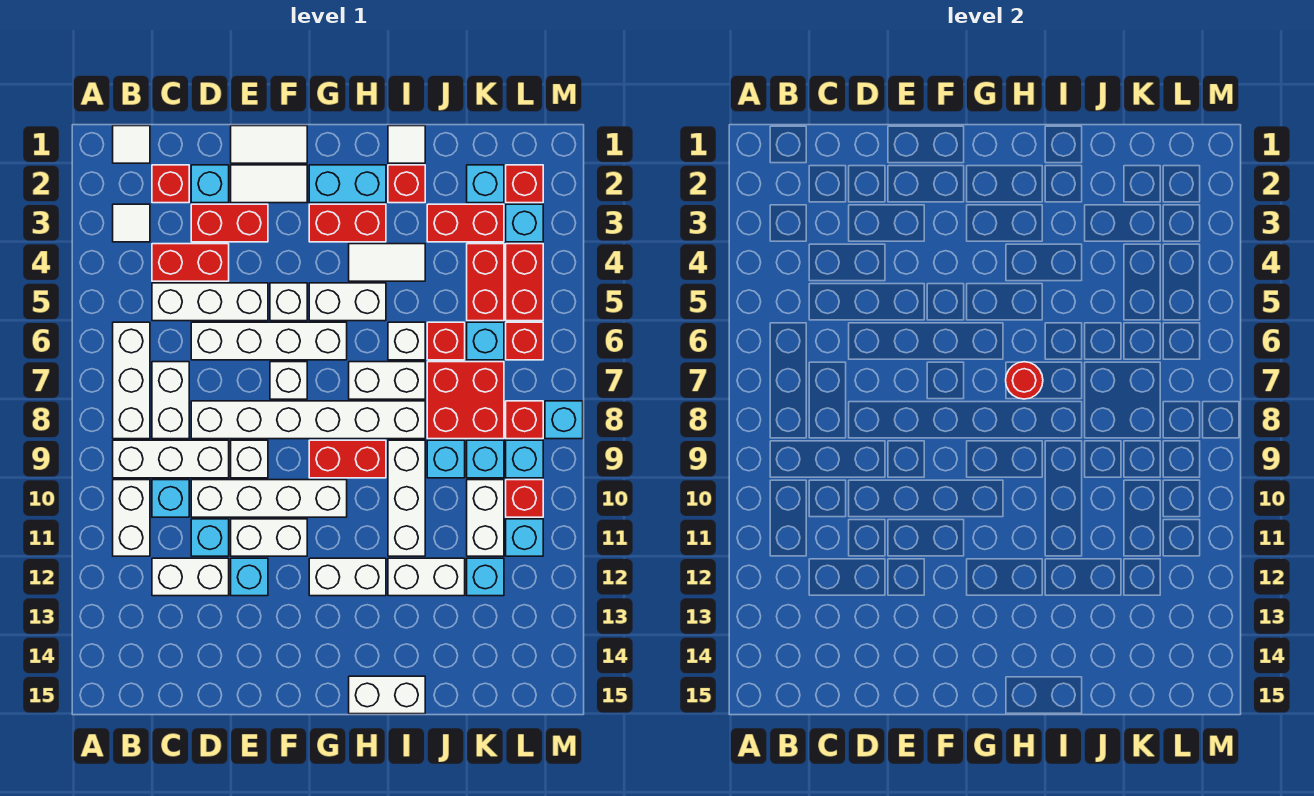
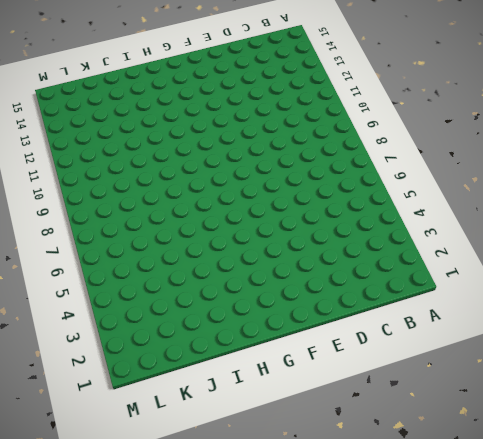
none -> white 1x1 tile [113,126,150,163]
none -> white 1x1 tile [113,204,150,242]
none -> white 1x3 brick [113,322,150,439]
none -> white 1x3 brick [113,440,229,478]

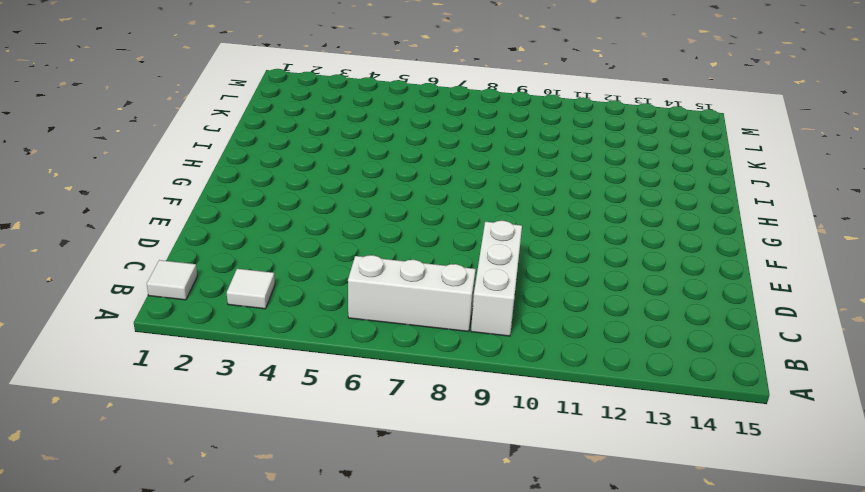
none -> white 1x2 brick [113,480,150,556]
none -> red 1x1 brick [152,165,189,203]
none -> red 1x2 brick [152,244,229,281]
none -> white 1x3 brick [152,283,268,321]

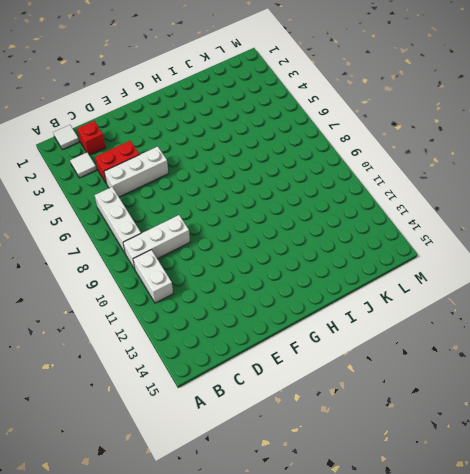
none -> white 1x2 brick [152,362,189,439]
none -> cyan 1x1 brick [152,480,189,517]
none -> white 1x2 brick [152,558,229,596]
none -> cyan 1x1 brick [191,165,229,203]

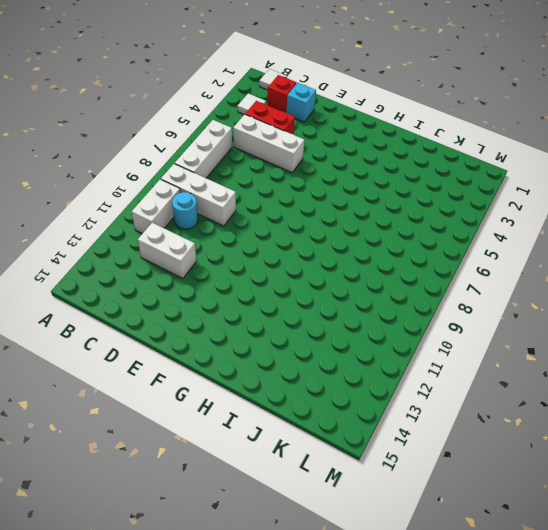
cyan 1x1 round brick [172,192,198,229] -> cyan 1x1 brick [152,480,189,517]
none -> white 1x2 brick [152,362,189,439]
none -> red 1x2 brick [191,204,268,242]
none -> white 1x4 brick [191,322,347,360]
none -> white 1x6 brick [191,401,425,439]

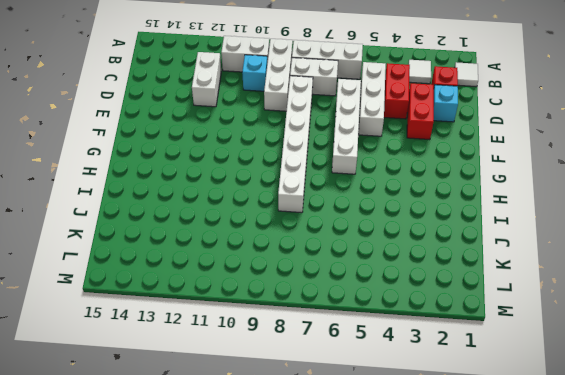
none -> white 1x4 brick [191,480,347,517]
none -> cyan 1x1 brick [191,519,229,556]
none -> white 1x2 tile [231,126,307,163]
none -> white 1x2 tile [231,165,307,203]

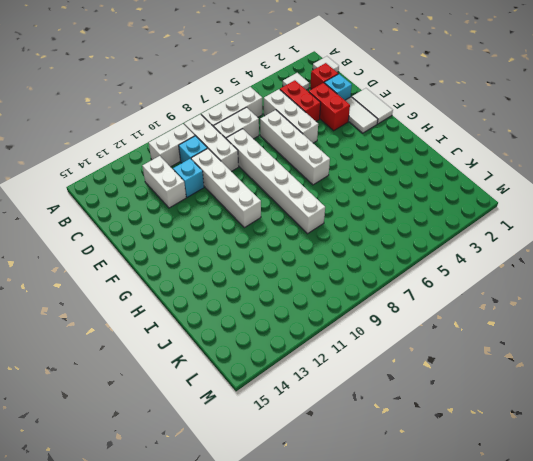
none -> white 1x1 brick [231,440,268,478]
none -> white 1x2 brick [231,519,307,556]
none -> cyan 1x1 brick [231,558,268,596]
none -> white 1x1 brick [270,283,307,321]

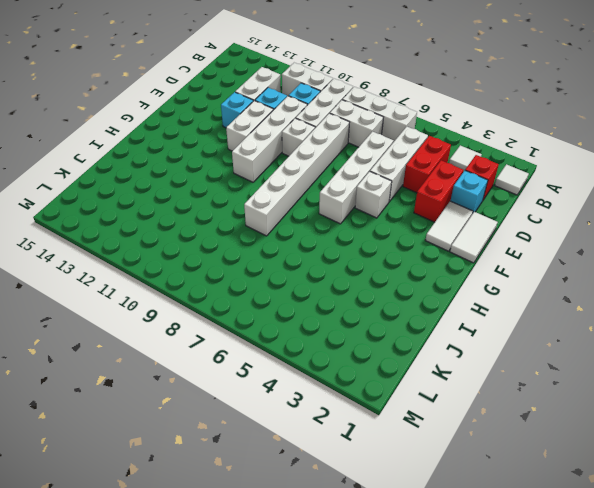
none -> white 1x1 brick [270,362,307,399]
none -> cyan 1x2 brick [309,165,386,203]
none -> red 1x2 brick [309,204,386,242]
none -> white 1x2 brick [309,283,386,321]

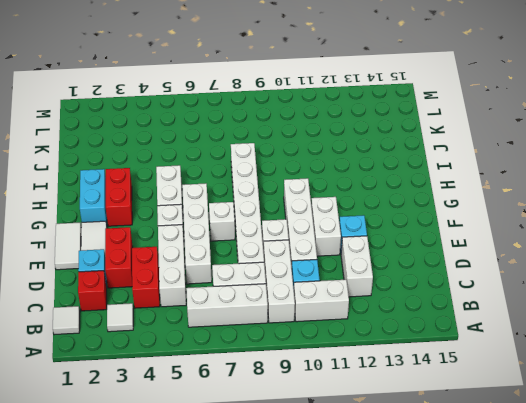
none -> cyan 1x1 brick [191,519,229,556]
none -> red 1x2 brick [309,440,386,478]
none -> white 1x2 brick [309,558,386,596]
none -> white 1x2 tile [349,244,425,281]

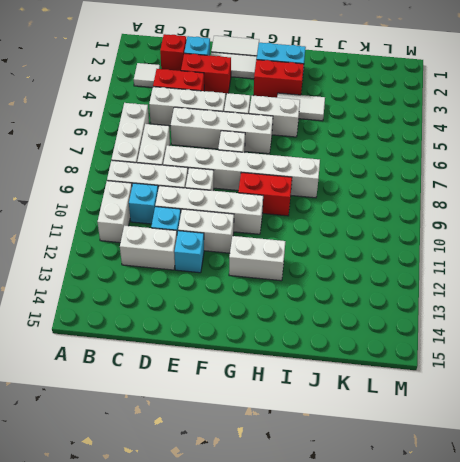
none -> white 1x1 tile [113,126,150,163]
none -> white 1x2 brick [349,362,425,399]
none -> white 1x2 brick [349,676,425,714]
none -> white 1x1 tile [388,126,425,163]

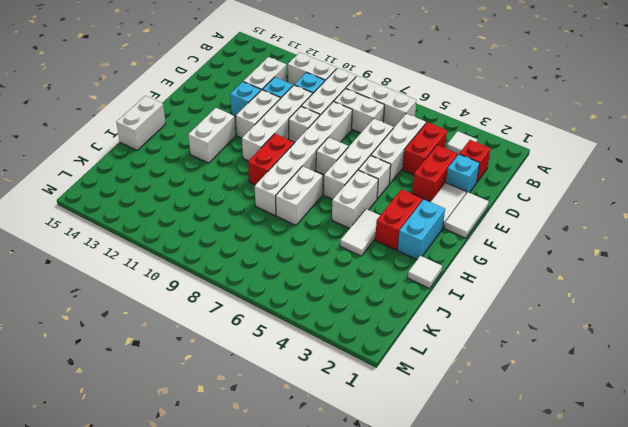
none -> white 1x1 tile [113,126,150,163]
none -> red 1x1 brick [388,165,425,203]
none -> white 1x1 brick [388,322,425,360]
none -> white 1x3 brick [388,440,425,556]

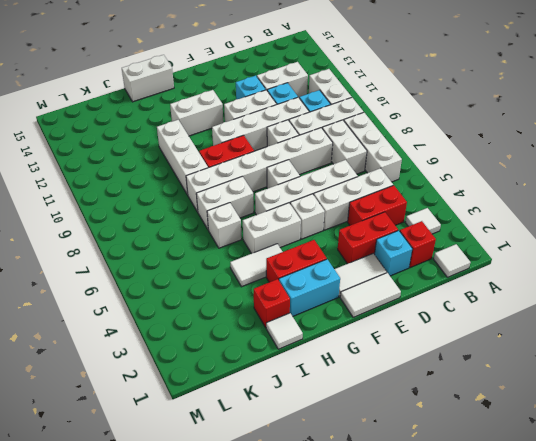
none -> white 1x2 brick [388,558,465,596]
none -> red 1x2 brick [427,204,504,242]
none -> red 1x1 brick [427,322,465,360]
none -> red 2x2 brick [427,362,504,439]

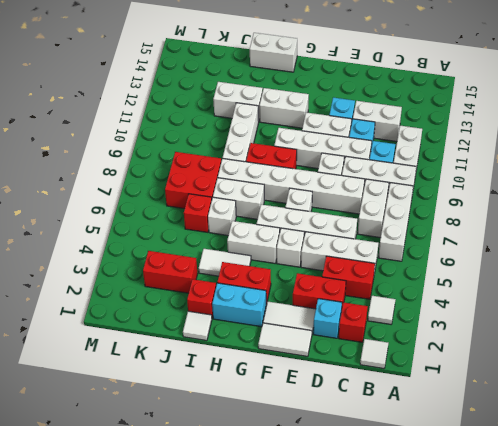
none -> cyan 1x1 brick [427,440,465,478]
none -> cyan 1x1 brick [467,165,504,203]
none -> red 1x2 brick [467,244,504,321]
none -> cyan 1x1 brick [467,322,504,360]

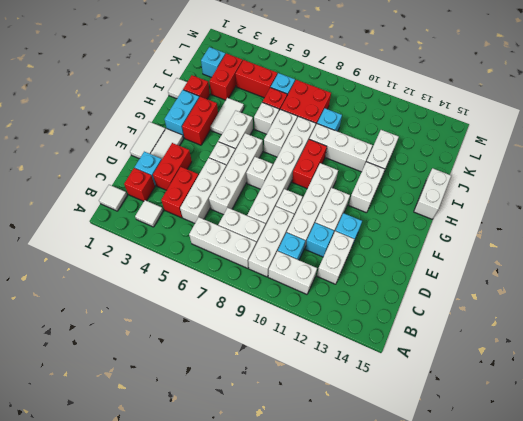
none -> cyan 1x1 brick [467,440,504,478]
none -> white 1x2 brick [467,480,504,556]
none -> cyan 1x1 brick [467,558,504,596]
none -> red 1x1 brick [506,165,543,203]

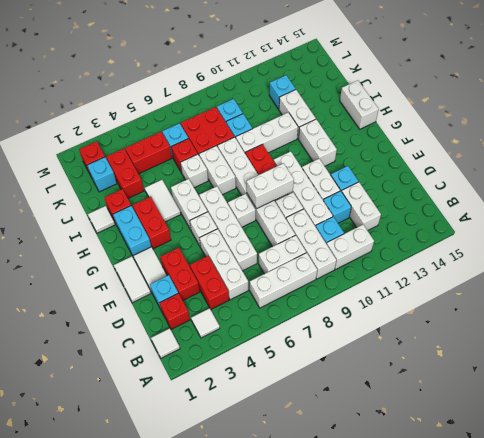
white 1x2 brick [247,163,294,209] -> white 1x2 brick moved to [467,480,504,556]
none -> cyan 1x1 brick [506,204,543,242]
none -> red 1x2 brick [506,244,543,321]
none -> red 1x1 brick [506,322,543,360]
none -> red 1x1 brick [506,401,543,439]

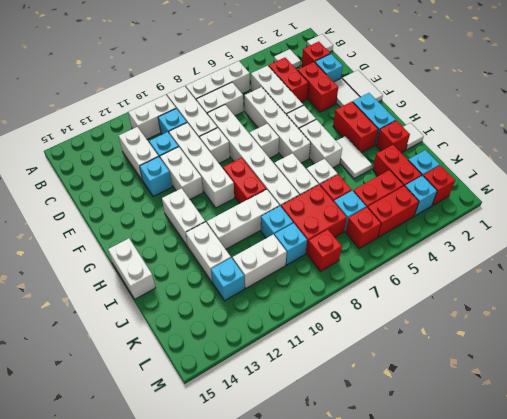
none -> cyan 1x1 brick [506,440,543,478]
none -> red 1x1 brick [506,480,543,517]
none -> cyan 1x1 brick [506,519,543,556]
none -> cyan 1x1 brick [545,401,583,439]

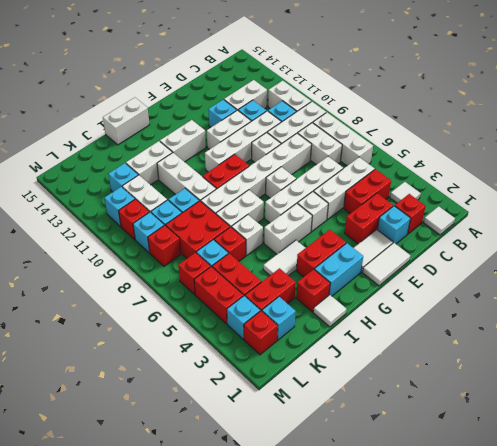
none -> cyan 1x1 brick [545,401,583,439]
none -> red 1x1 round brick [1006,362,1043,399]

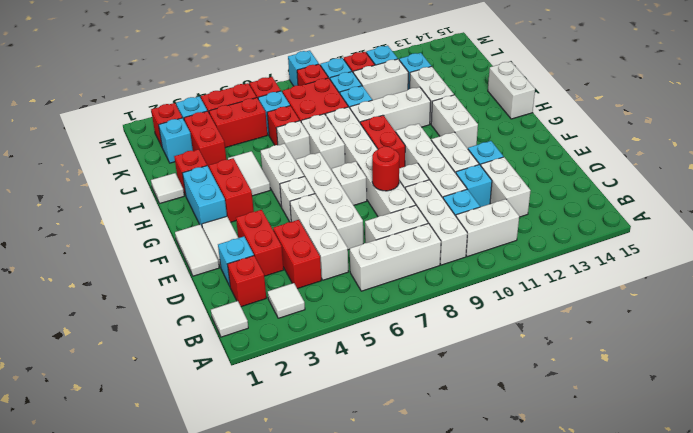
red 1x1 round brick [372,146,399,191] -> red 1x1 round brick moved to [1006,362,1043,399]

